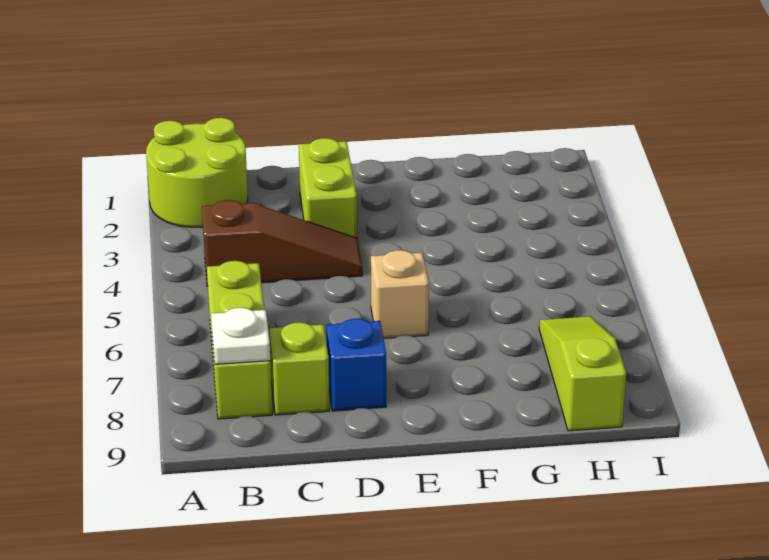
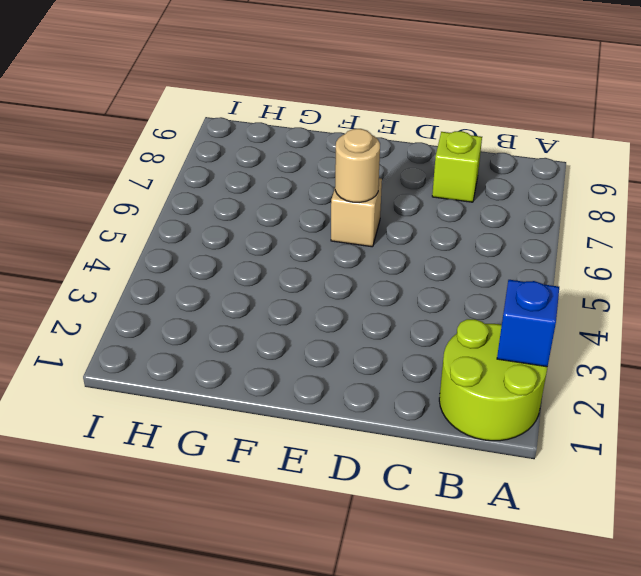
blue 1x1 brick [497,280,559,367] -> blue 1x1 brick moved to [326,319,386,411]
tan 1x1 round brick [335,129,380,203] -> none
none -> brown 1x3 slope [202,200,363,286]
none -> lime 1x3 brick [207,261,272,419]

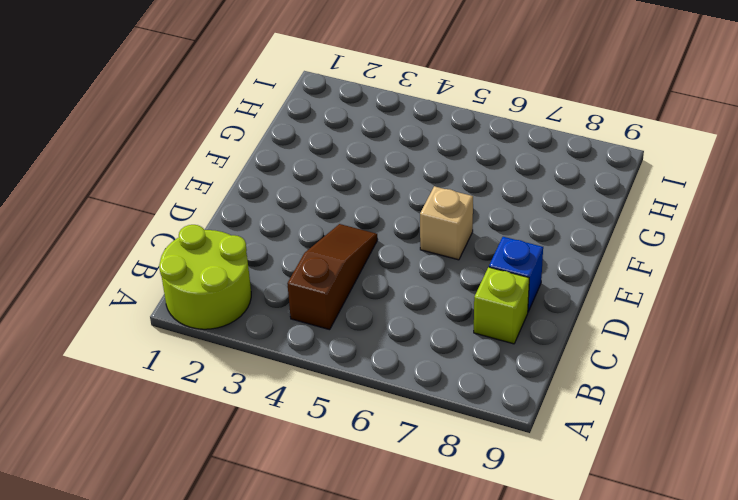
none -> lime 1x3 brick [207,261,272,419]
none -> lime 1x2 brick [299,138,357,238]

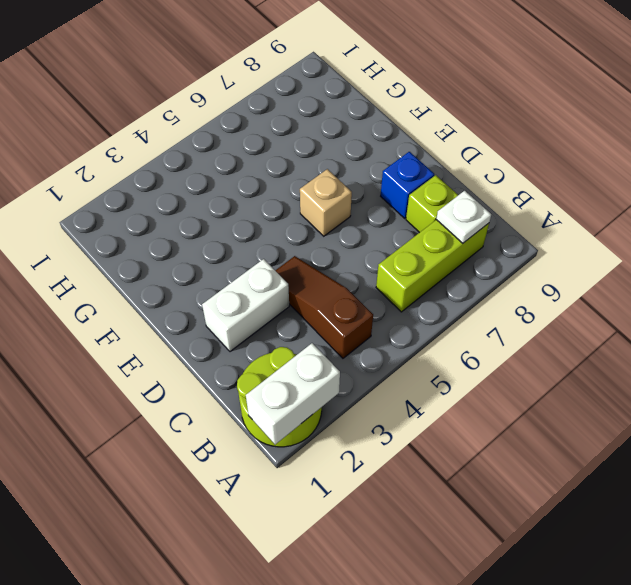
white 1x2 brick [246,343,340,444] -> none
white 1x2 brick [202,259,289,352] -> lime 1x2 brick [299,138,357,238]
none -> lime 1x3 slope [539,316,626,431]

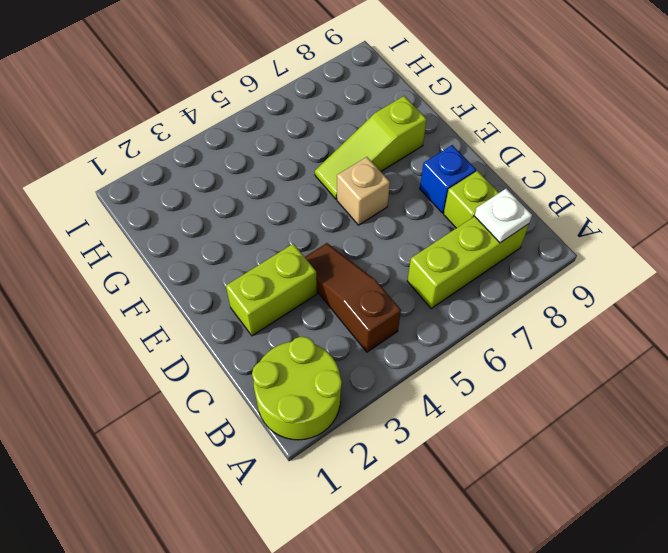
lime 1x3 slope [315,96,427,199] -> lime 1x3 slope moved to [539,316,626,431]

